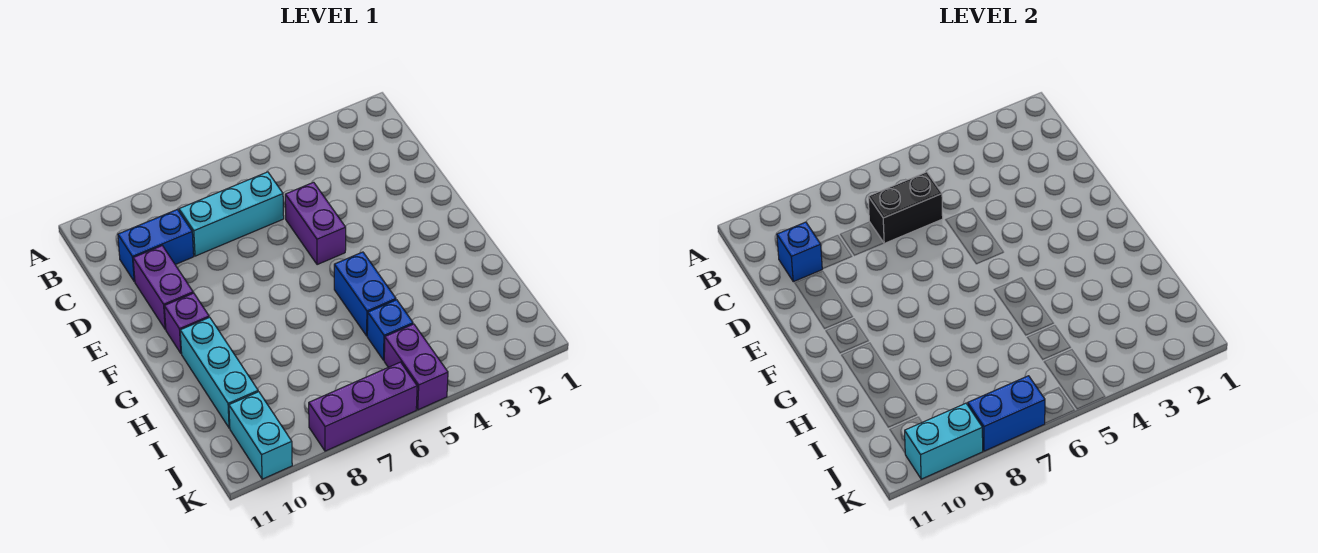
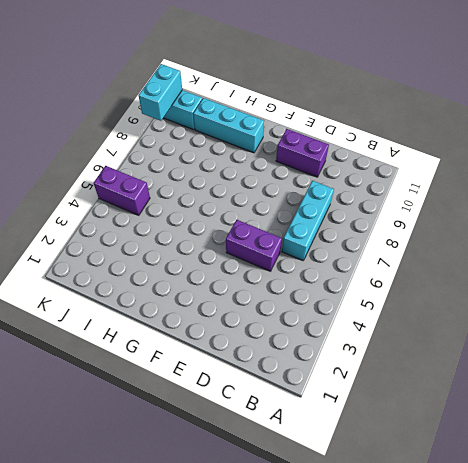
none -> blue 1x2 brick [118,209,194,282]
none -> purple 1x1 brick [164,293,209,354]
none -> blue 1x2 brick [334,252,396,336]

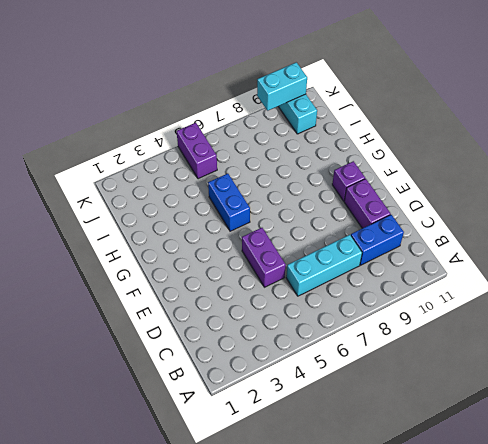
none -> cyan 1x3 brick [180,317,258,428]
none -> blue 1x1 brick [367,300,413,360]
none -> purple 1x3 brick [309,362,417,451]

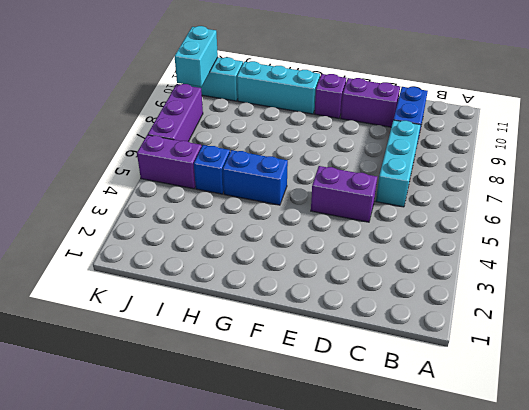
none -> black 1x2 brick [868,172,943,243]
none -> blue 1x1 brick [777,222,822,282]
none -> blue 1x2 brick [968,376,1045,451]

